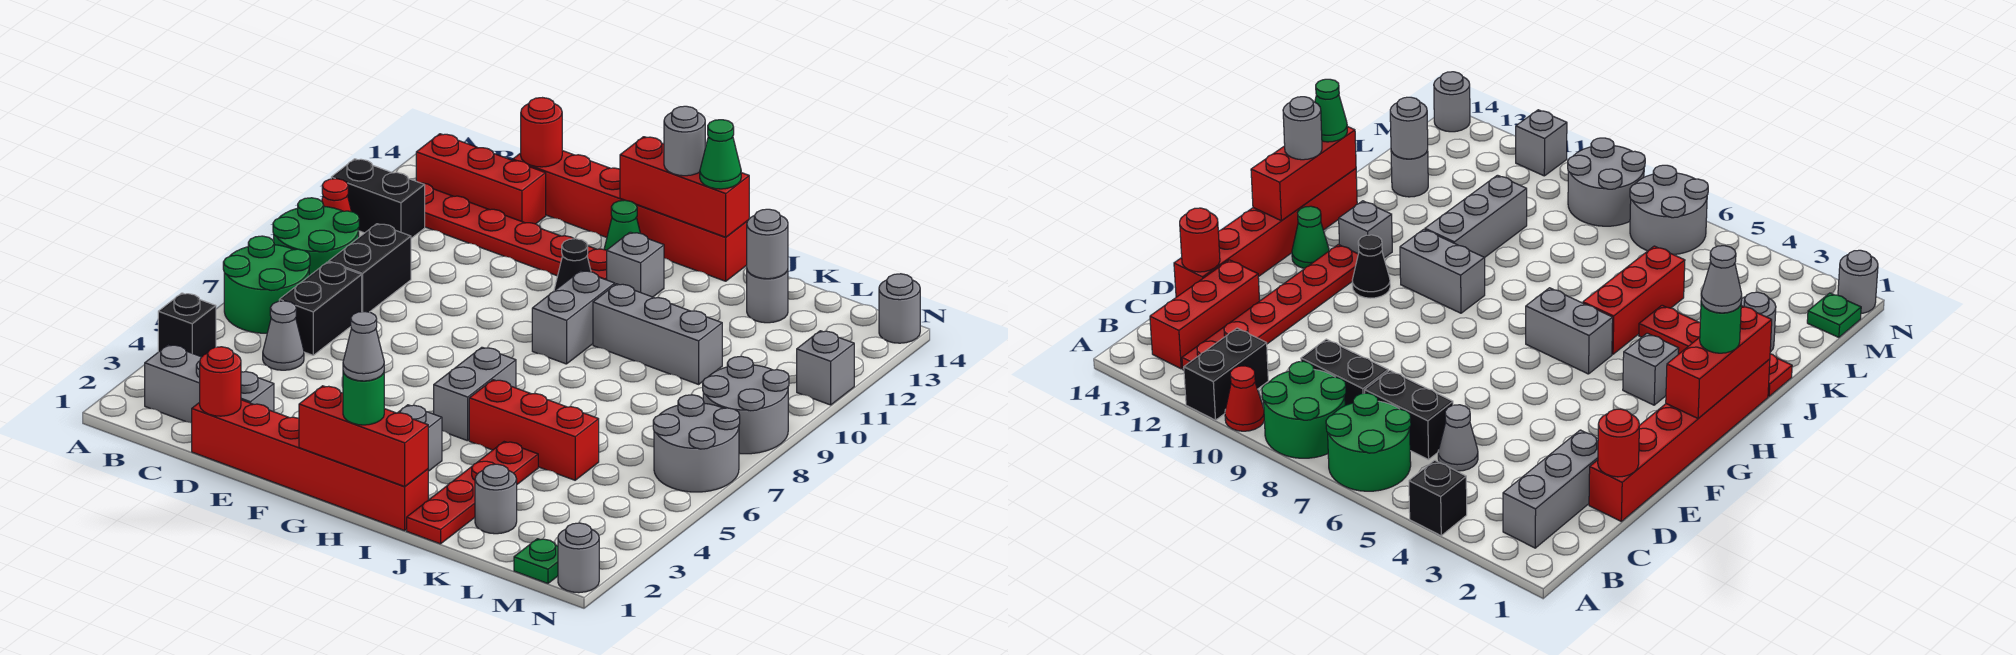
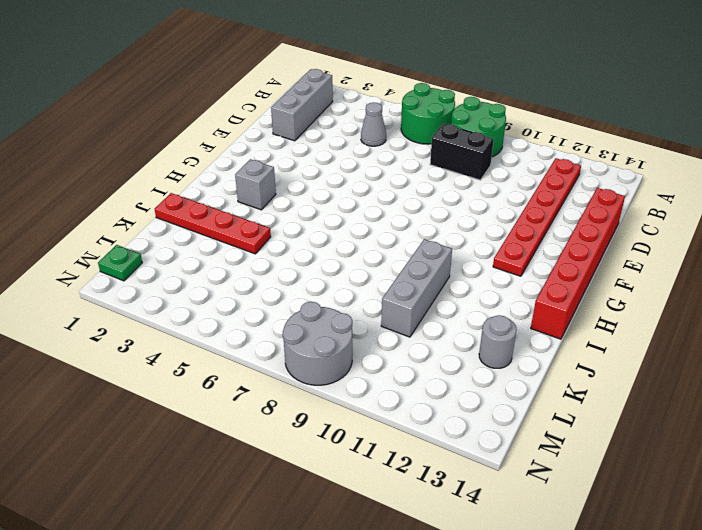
none -> black 1x1 brick [158,293,216,357]
none -> red 1x1 cone [322,179,352,212]
none -> black 1x2 brick [331,159,425,238]
none -> red 1x3 brick [416,134,546,224]

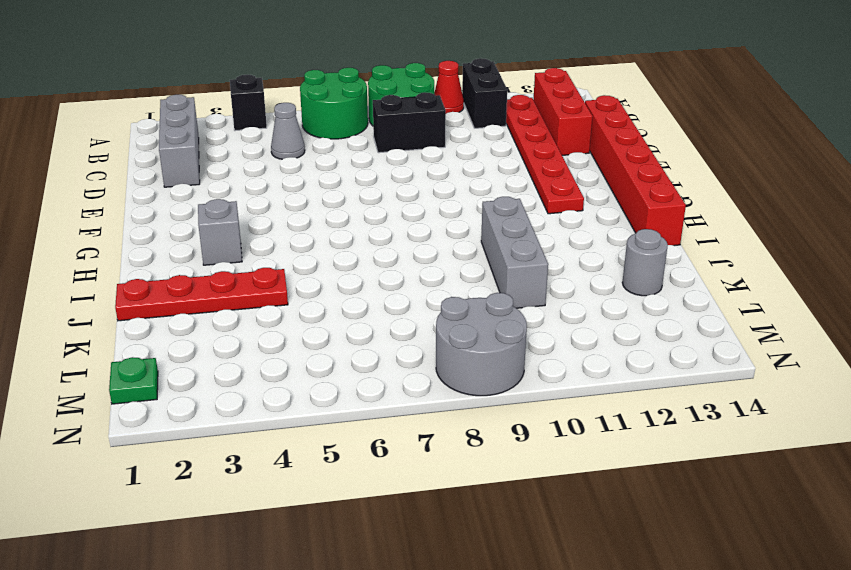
none -> black 1x2 brick [279,262,362,355]
none -> red 1x6 brick [192,400,428,531]
none -> black 1x1 cone [554,238,591,291]
none -> green 1x1 cone [604,200,641,250]

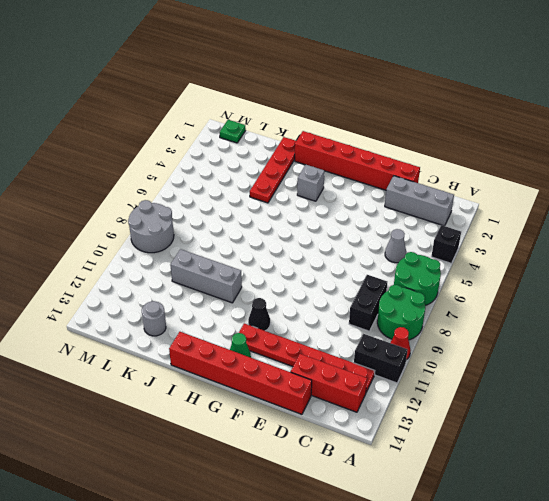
none -> black 1x2 brick [279,262,362,355]
none -> grey 1x2 brick [434,347,516,441]
none -> grey 1x2 brick [532,271,615,364]
none -> grey 1x1 brick [607,232,664,297]

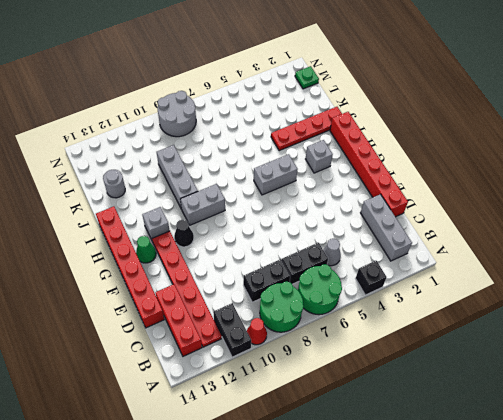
none -> red 1x3 brick [469,380,599,480]
none -> grey 1x1 round brick [475,464,517,534]
none -> grey 2x2 round brick [653,395,740,492]
none -> grey 1x1 round brick [558,523,599,593]

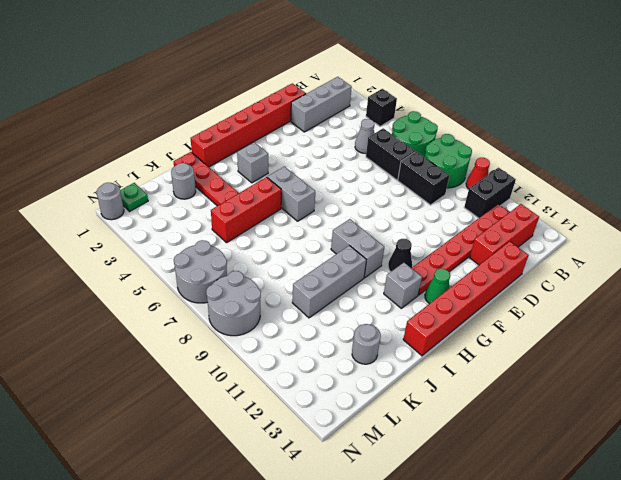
none -> grey 1x1 brick [797,331,854,405]
none -> grey 1x1 round brick [879,274,920,343]
none -> red 1x1 round brick [200,347,241,416]
none -> red 1x1 round brick [521,98,562,167]

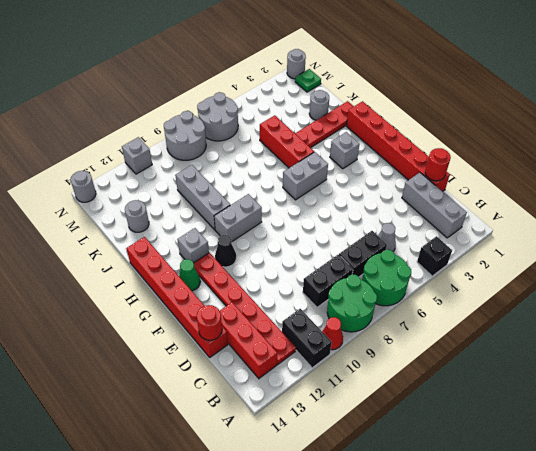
none -> red 1x3 brick [299,386,428,486]
none -> red 1x3 brick [620,137,749,237]
none -> grey 1x1 round brick [747,209,788,279]
none -> green 1x1 round brick [343,372,384,425]

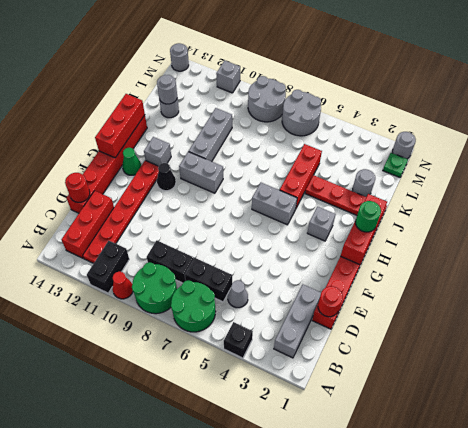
none -> grey 1x1 round brick [664,106,705,176]
none -> green 1x1 cone [700,120,741,189]
none -> grey 1x1 cone [343,312,384,381]

